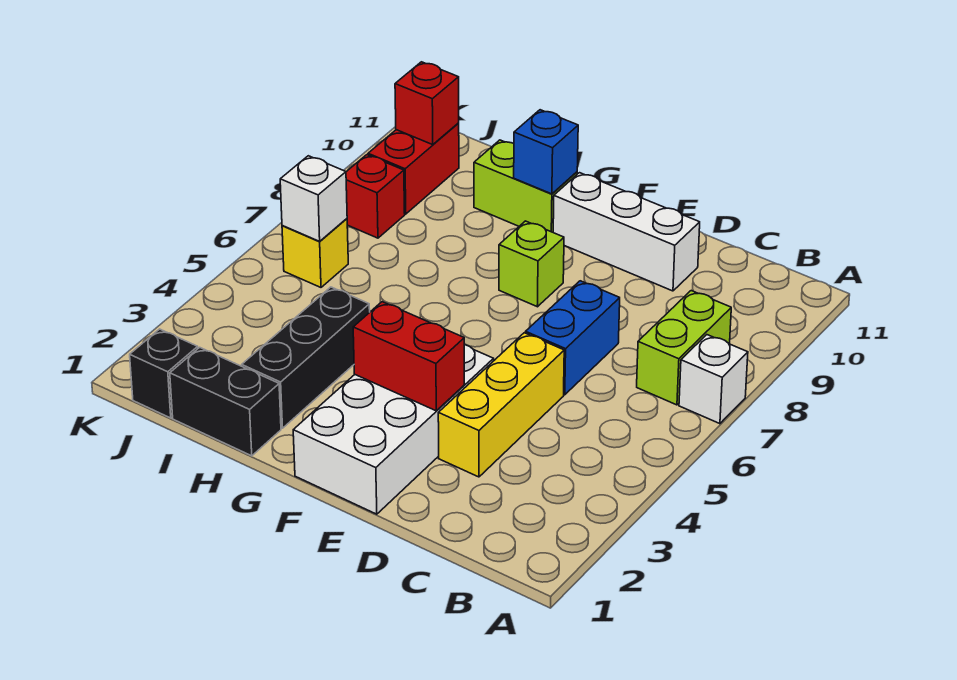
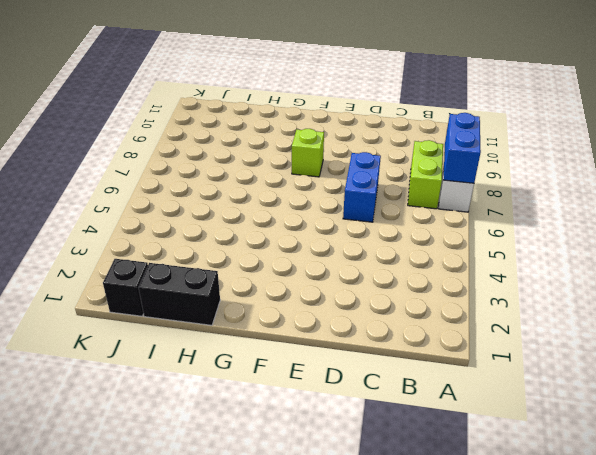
blue 1x2 brick [444,113,481,183] -> none
none -> yellow 1x3 brick [438,333,564,477]
none -> white 1x3 brick [553,173,700,291]
none -> white 2x4 brick [293,345,494,514]

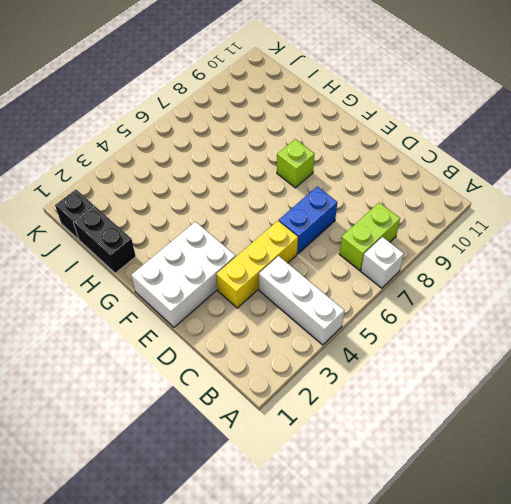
white 1x3 brick [259,256,344,345] -> white 1x3 brick moved to [553,173,700,291]
white 2x3 brick [131,222,236,327] -> white 2x4 brick [293,345,494,514]
none -> lime 1x2 brick [474,140,577,232]
none -> black 1x3 brick [242,287,370,428]
none -> yellow 1x1 brick [282,219,348,287]

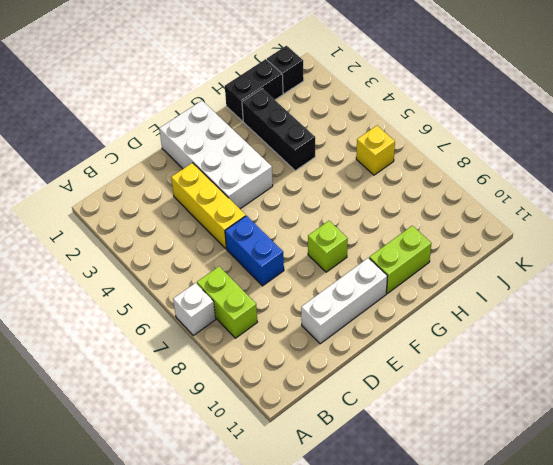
none -> red 1x1 brick [346,155,405,238]
none -> red 1x2 brick [368,123,459,214]
none -> red 1x2 brick [353,302,464,411]

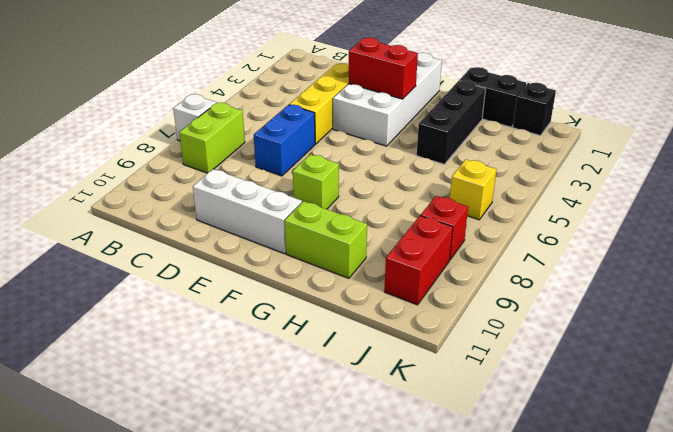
none -> blue 1x1 brick [514,110,578,194]
none -> white 1x1 brick [280,156,347,241]
none -> red 1x1 brick [395,62,459,145]

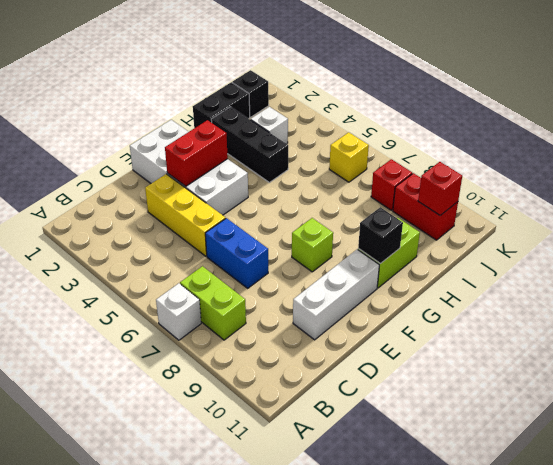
black 1x1 brick [358,207,403,264] -> blue 1x1 brick [514,110,578,194]
white 1x1 brick [251,107,288,144] -> white 1x1 brick moved to [280,156,347,241]

